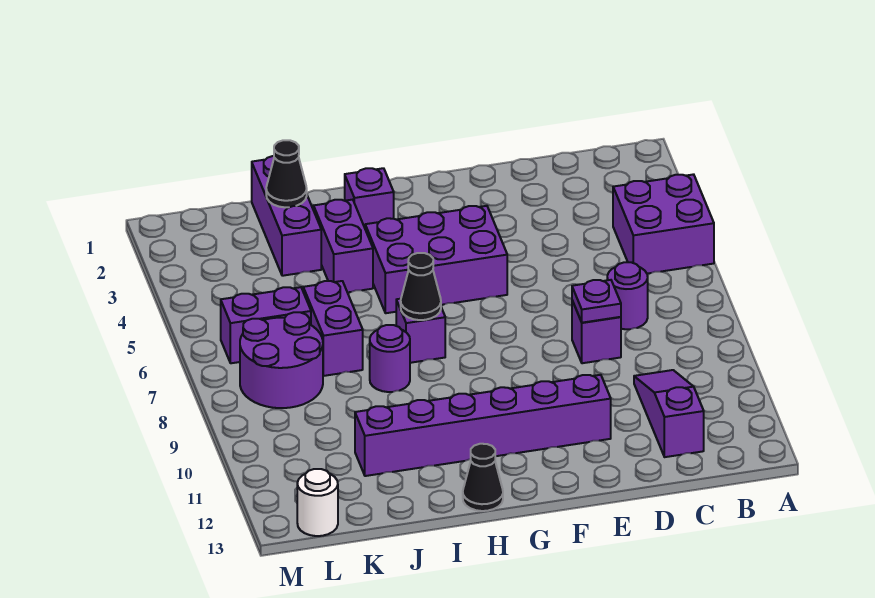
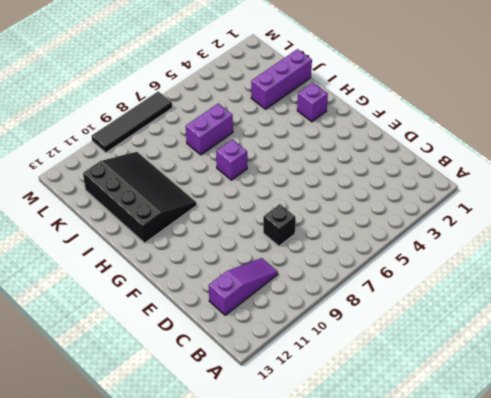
black 1x1 brick [263,204,296,246] -> purple 1x1 brick [572,301,621,363]
black 3x4 slope [83,152,197,243] -> purple 1x6 brick [355,375,611,476]
black 1x4 tile [92,91,172,153] -> none
none -> purple 2x2 brick [613,174,714,274]
none -> purple 1x1 round brick [607,262,648,329]
none -> purple 2x3 brick [365,206,507,313]

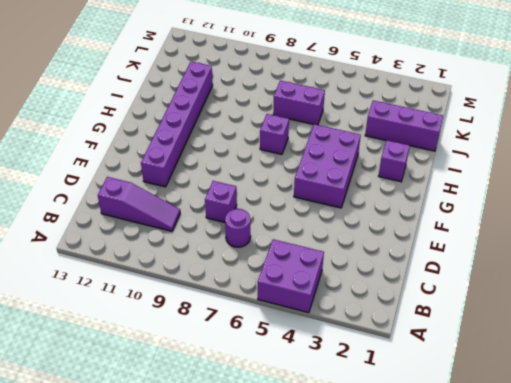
none -> black 1x1 cone [463,444,503,511]
none -> purple 1x2 brick [314,200,373,292]
none -> purple 1x1 round brick [370,325,410,392]

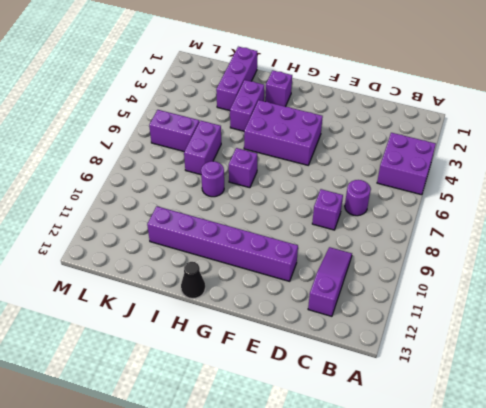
none -> purple 2x2 round brick [240,312,323,408]
none -> white 1x1 round brick [297,469,338,536]
none -> purple 1x1 plate [572,280,621,323]

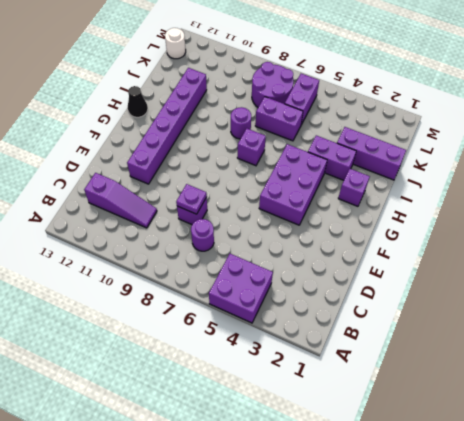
none -> black 1x1 cone [401,253,441,320]
none -> black 1x1 cone [266,140,307,207]

